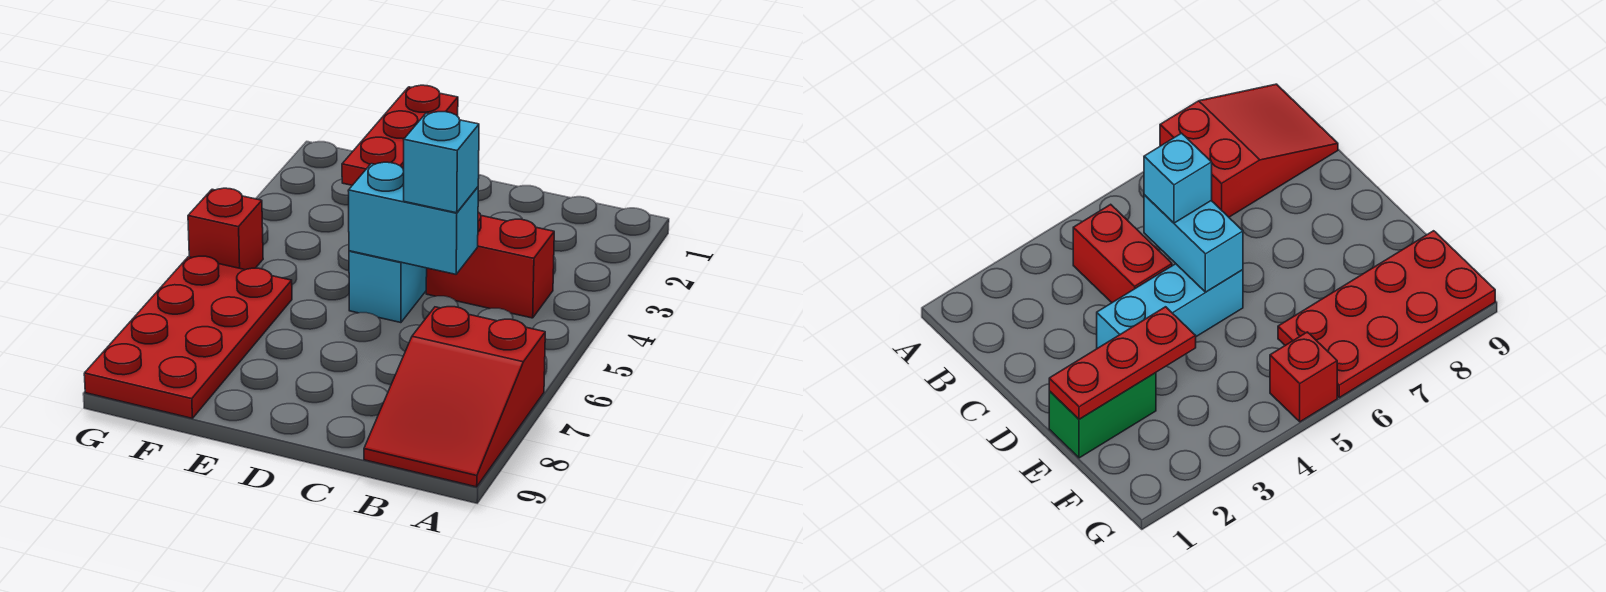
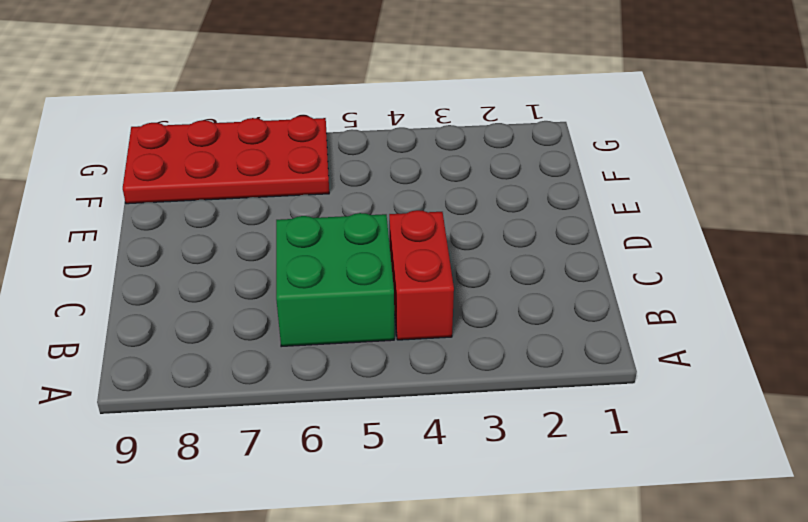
green 2x2 brick [276,213,394,347] -> none
none -> red 2x3 slope [364,307,545,487]
none -> cyan 1x3 brick [349,251,427,323]

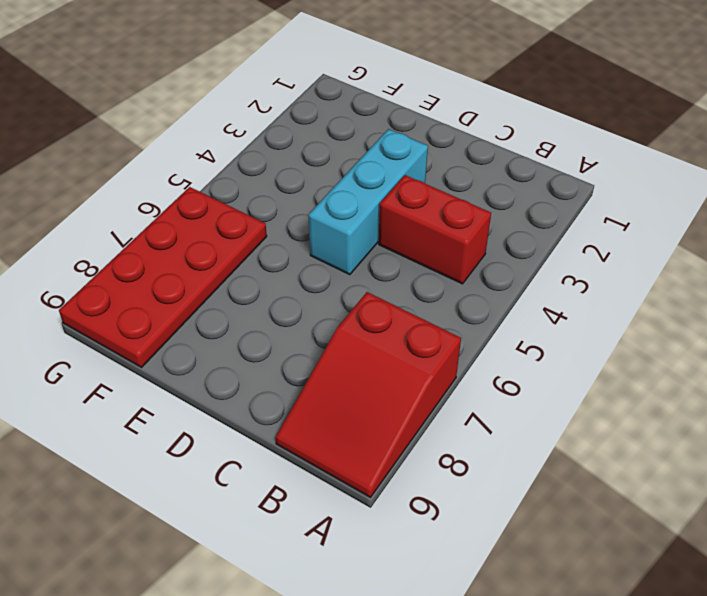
none -> green 1x2 brick [1049,373,1156,458]
none -> red 1x1 brick [188,188,263,270]

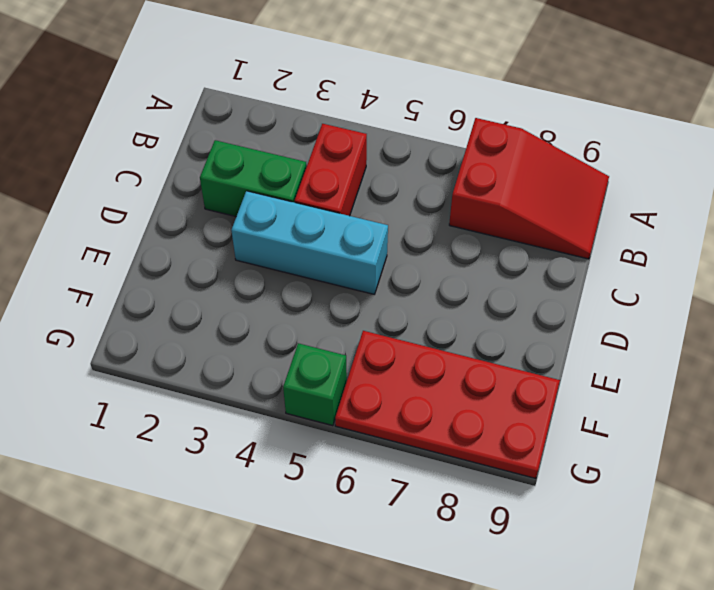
green 1x2 brick [200,140,306,217] -> green 1x2 brick moved to [1049,373,1156,458]
green 1x1 brick [283,343,347,426] -> red 1x1 brick [188,188,263,270]
none -> cyan 1x2 brick [348,162,478,274]
none -> red 1x3 plate [342,85,458,185]

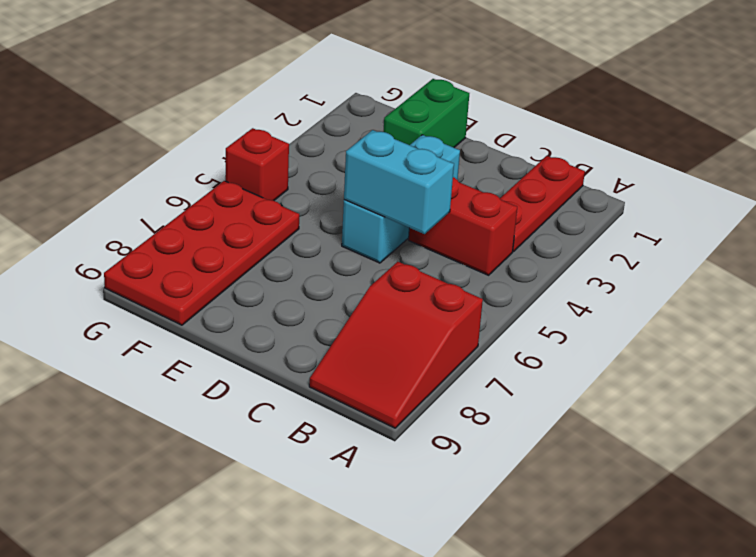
red 1x3 plate [500,156,585,252] -> red 1x3 plate moved to [342,85,458,185]
none -> cyan 1x1 brick [404,112,479,213]

